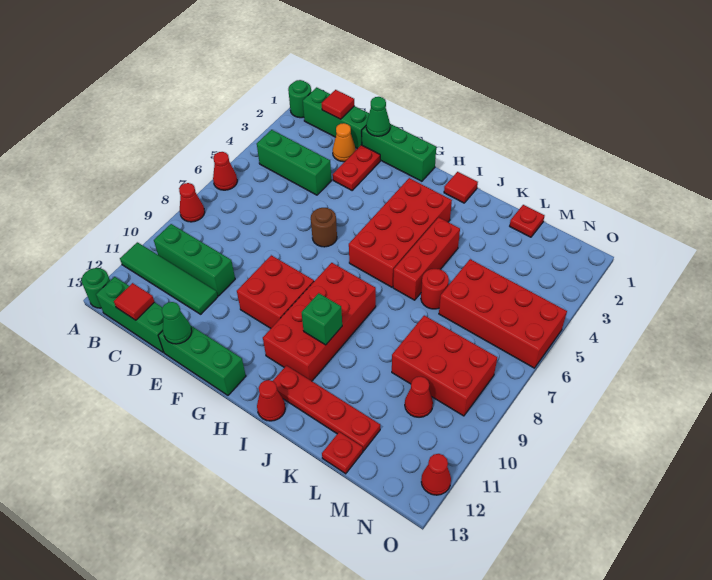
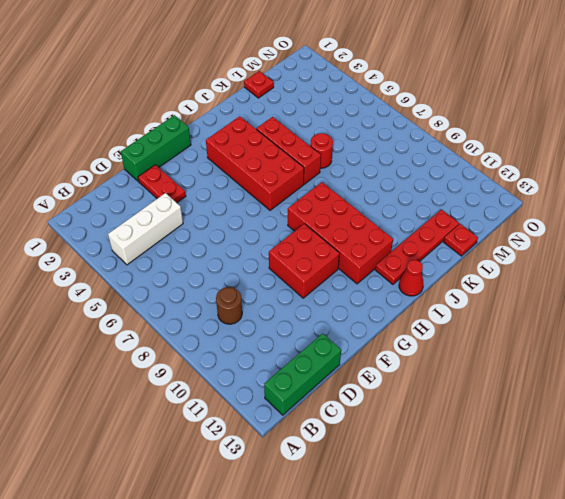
white 1x3 brick [108,193,183,265] -> green 1x3 brick [257,130,331,195]
brown 1x1 round brick [216,287,242,324] -> brown 1x1 round brick moved to [311,208,337,247]
none -> green 1x1 round brick [288,80,311,118]
none -> red 1x1 cone [213,152,237,190]
none -> red 1x1 cone [179,183,205,222]
none -> green 1x4 tile [120,242,218,314]

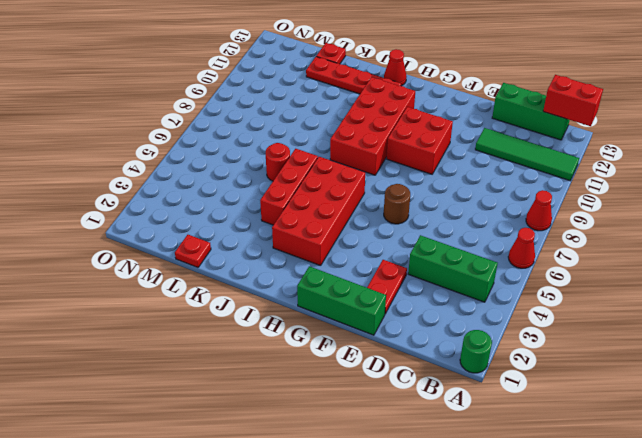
red 1x2 brick [543,75,603,126] -> none
none -> green 1x1 round brick [82,268,110,308]
none -> green 1x3 brick [303,87,369,149]
none -> green 1x3 brick [154,224,235,296]
none -> orange 1x1 cone [333,123,356,162]

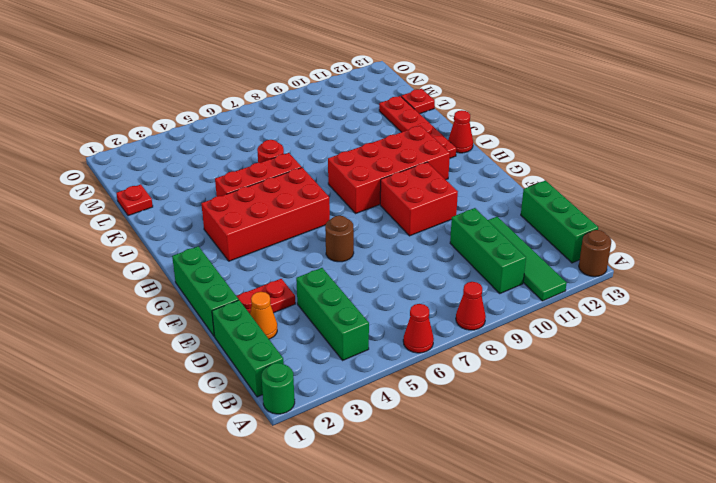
brown 1x1 round brick [579,230,611,277] -> green 1x1 round brick [82,268,110,308]
none -> green 1x3 brick [158,325,246,395]
none -> red 1x1 tile [444,172,478,203]
none -> red 2x4 brick [439,259,567,368]
none -> red 2x3 brick [392,315,497,416]

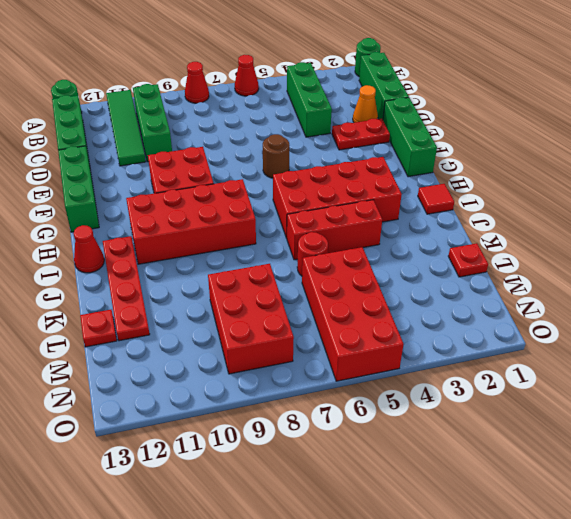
none -> red 1x1 cone [405,376,433,417]
none -> red 1x1 cone [421,454,451,495]
none -> red 1x1 tile [322,90,354,119]
none -> red 1x1 tile [114,283,154,320]

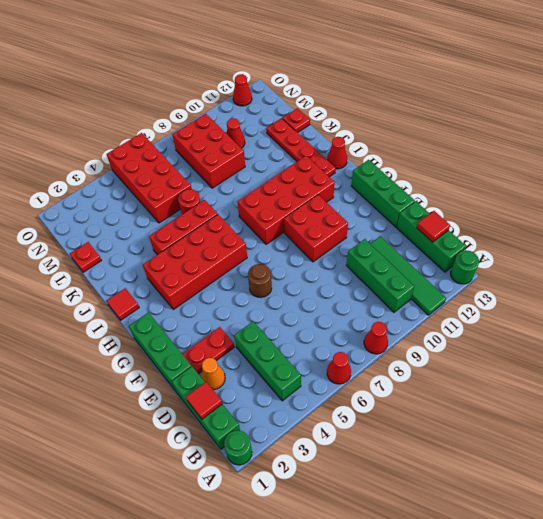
none -> green 1x1 cone [366,97,390,136]
none -> green 1x1 cone [162,302,192,344]
none -> green 1x1 brick [301,293,342,345]

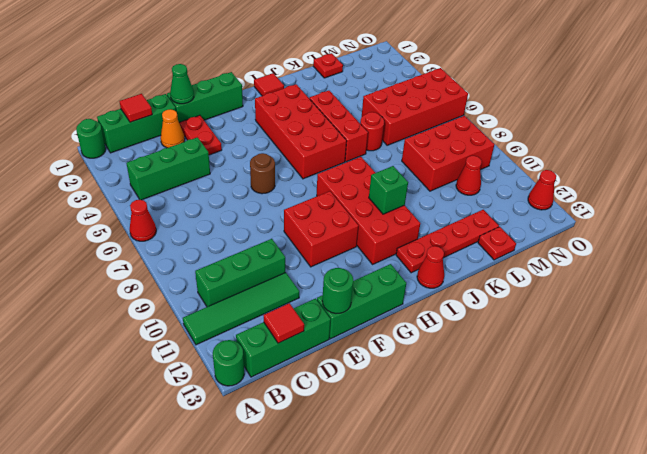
green 1x1 round brick [322,268,353,313] -> green 1x1 cone [162,302,192,344]
none -> red 1x1 cone [179,183,205,222]

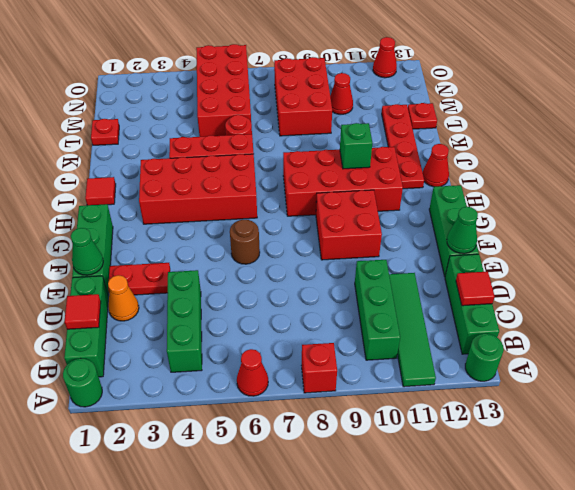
red 1x1 brick [302,343,337,393] -> red 1x1 cone [179,183,205,222]

